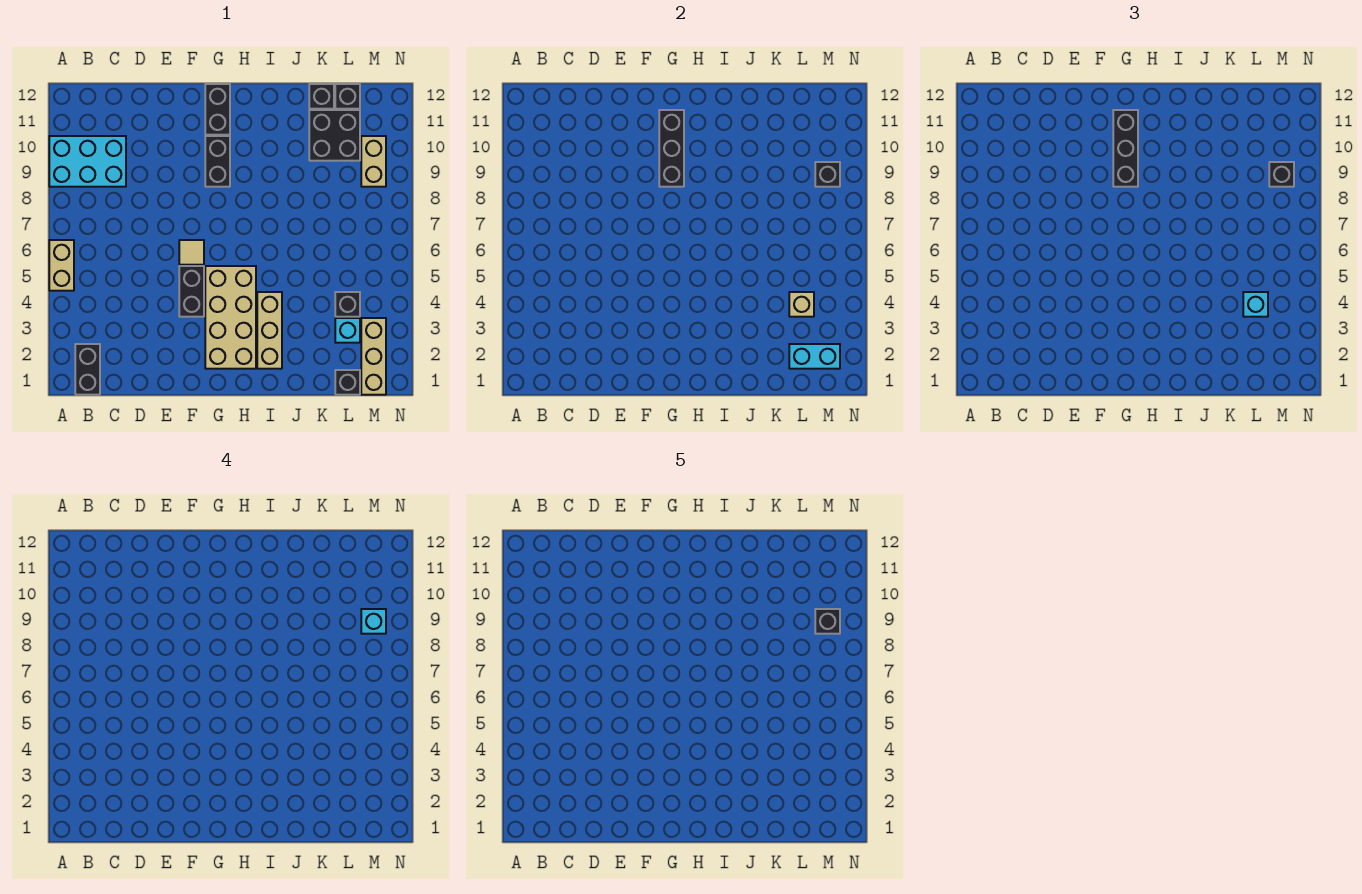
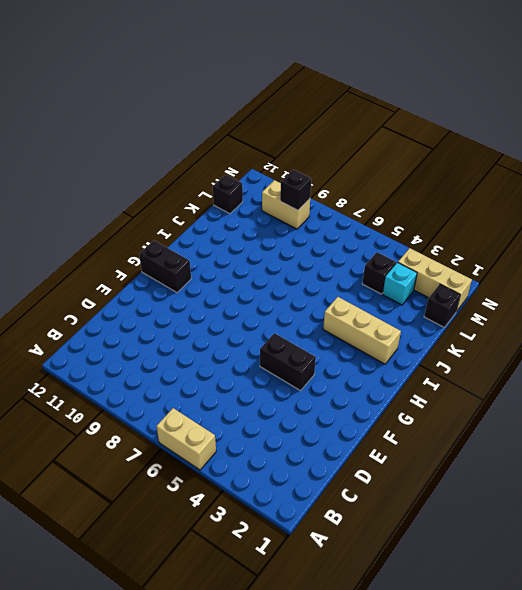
none -> cyan 2x3 brick [49,136,126,187]
none -> black 1x2 brick [75,344,100,395]
none -> tan 1x1 tile [179,240,204,265]

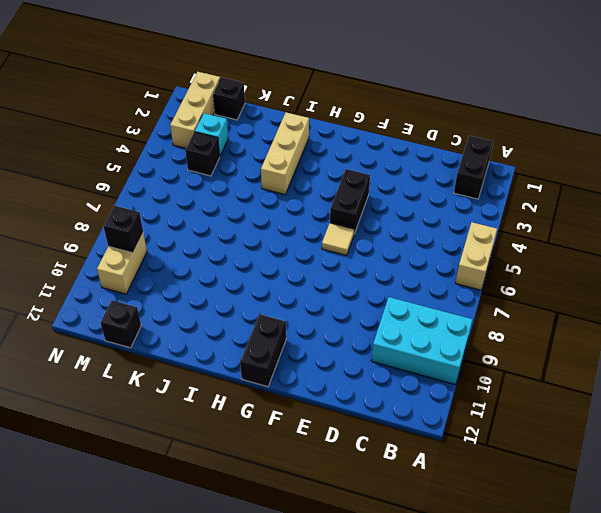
none -> tan 2x4 brick [205,266,256,369]
none -> black 1x2 brick [205,136,230,187]
none -> black 2x2 brick [309,110,360,161]

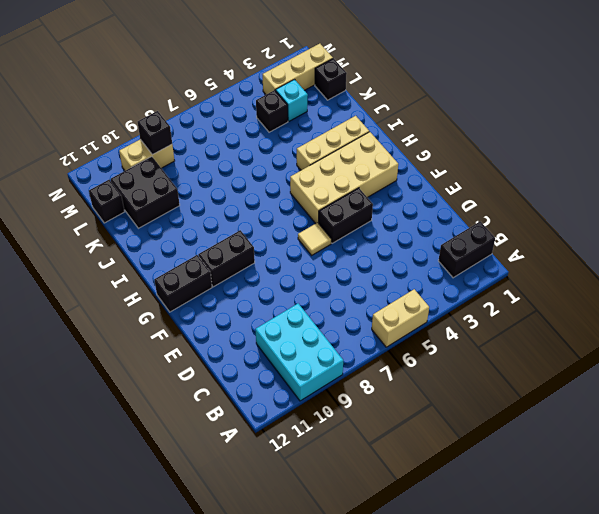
none -> black 1x1 brick [309,84,334,109]
none -> black 1x3 brick [659,110,684,187]
none -> cyan 1x2 brick [789,344,840,369]

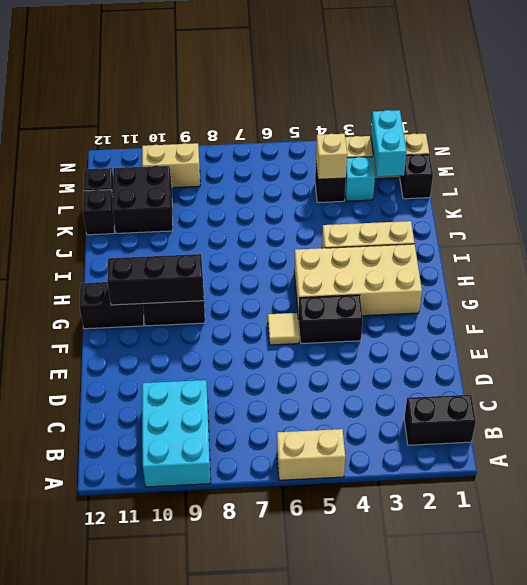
none -> black 1x1 brick [815,162,840,187]
none -> black 1x3 brick [1113,110,1138,187]
none -> cyan 1x1 brick [1243,292,1268,317]

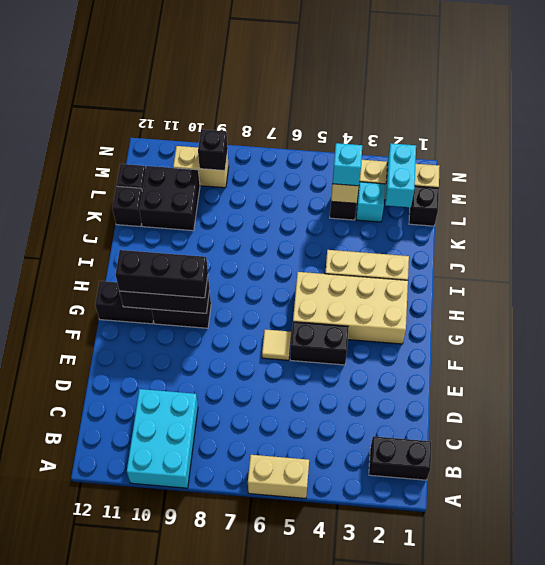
none -> black 1x1 brick [1269,162,1294,187]
none -> cyan 1x1 brick [361,609,386,634]
none -> black 1x1 brick [815,609,840,634]

